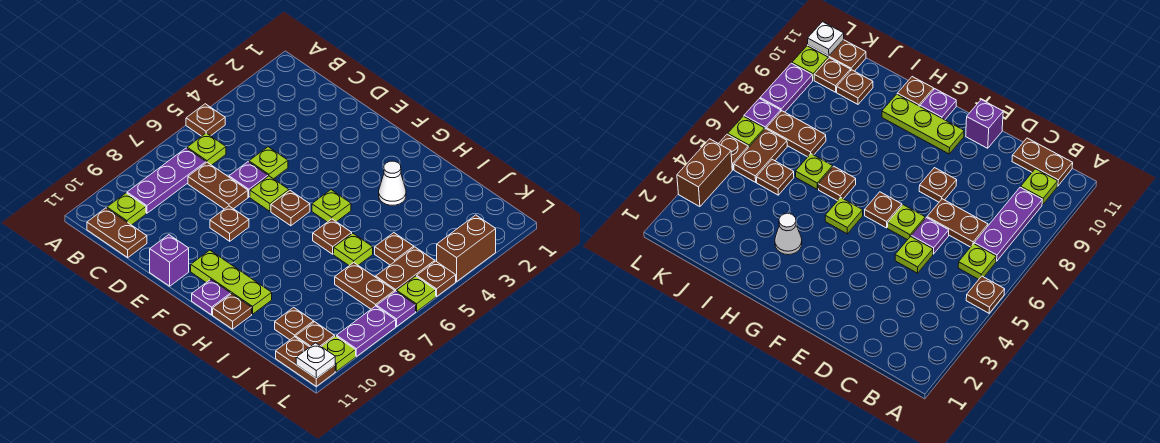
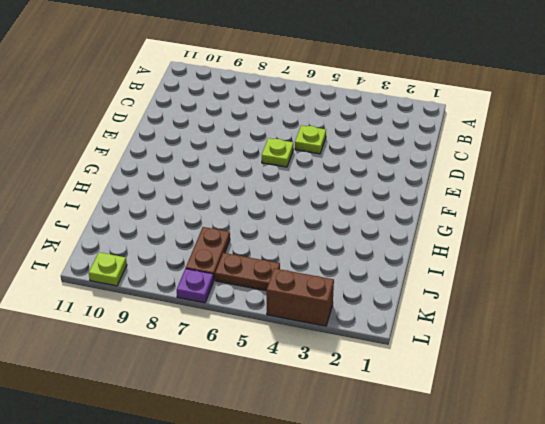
none -> brown 1x1 plate [186,104,225,136]
none -> lime 1x1 plate [187,133,226,165]
none -> purple 1x3 plate [127,148,206,213]
none -> lime 1x1 plate [107,193,146,225]

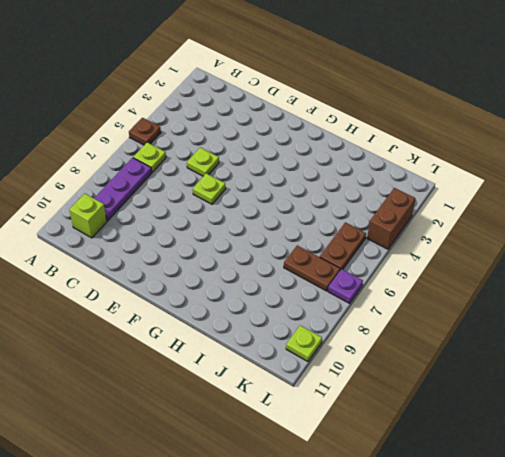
lime 1x1 brick [69,193,107,238] -> lime 1x1 plate [107,193,146,225]
none -> brown 1x2 plate [87,208,147,257]
none -> brown 1x2 plate [188,162,248,209]
none -> purple 1x1 plate [229,162,268,197]
none -> brown 1x1 plate [210,206,249,241]

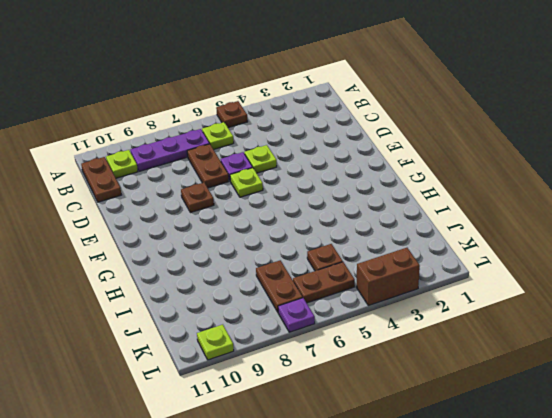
none -> purple 1x1 brick [150,235,189,286]
none -> brown 1x1 plate [271,191,310,226]
none -> lime 1x3 plate [191,250,272,314]
none -> lime 1x1 plate [312,190,351,222]

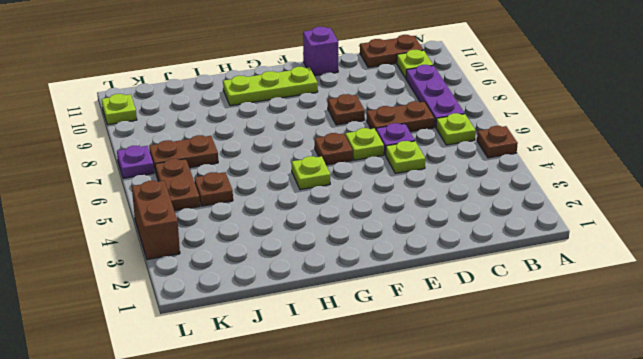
none -> purple 1x1 plate [192,280,231,315]
none -> white 1x1 cone [379,161,406,205]
none -> brown 1x1 plate [313,219,352,254]
none -> brown 1x1 plate [213,294,252,329]

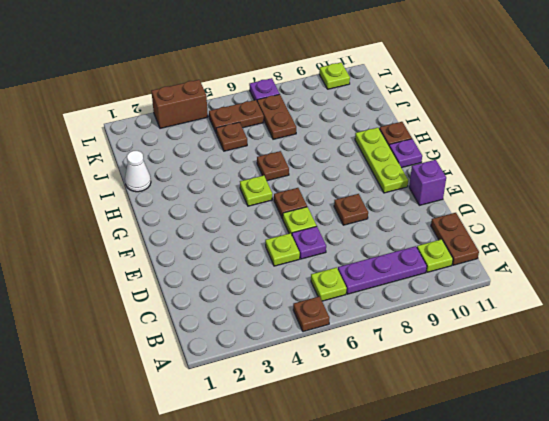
white 1x1 cone [125,151,151,192] -> white 1x1 cone moved to [379,161,406,205]
none -> brown 1x2 plate [188,162,248,209]
none -> lime 1x1 plate [334,233,373,266]
none -> brown 1x1 plate [275,307,314,340]
none -> brown 1x1 plate [296,322,335,347]

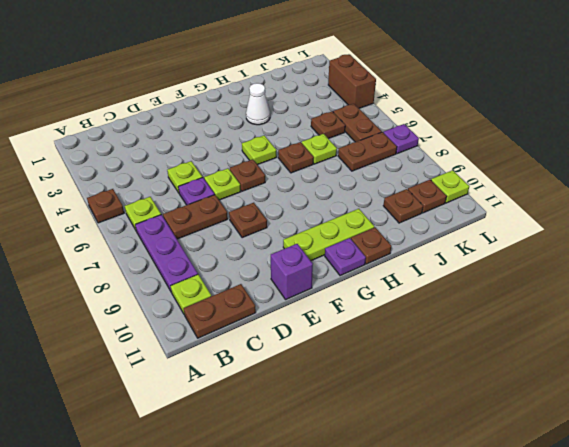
none -> brown 1x2 plate [276,337,335,386]
none -> brown 1x1 plate [417,261,456,297]
none -> lime 1x1 plate [397,276,436,312]
none -> purple 1x2 plate [337,306,396,356]

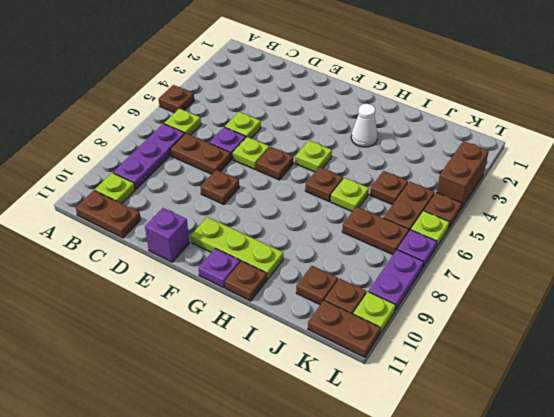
none -> white 1x1 plate [296,343,335,378]

